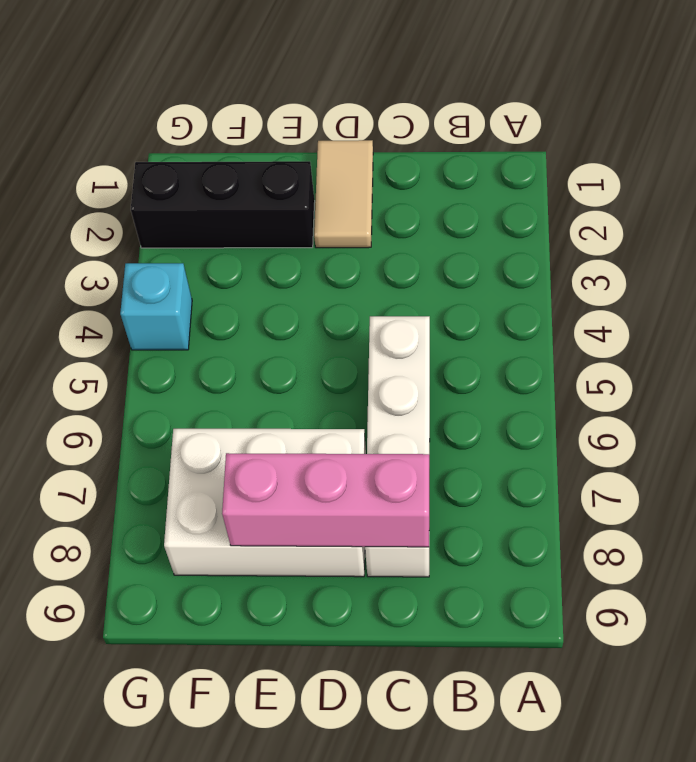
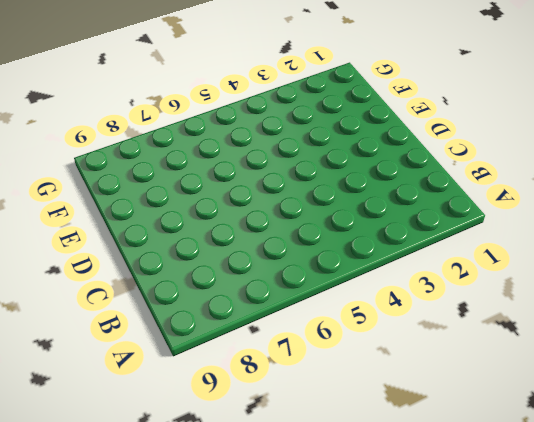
none -> white 1x4 brick [365,316,430,577]
none -> tan 1x2 tile [314,140,373,248]

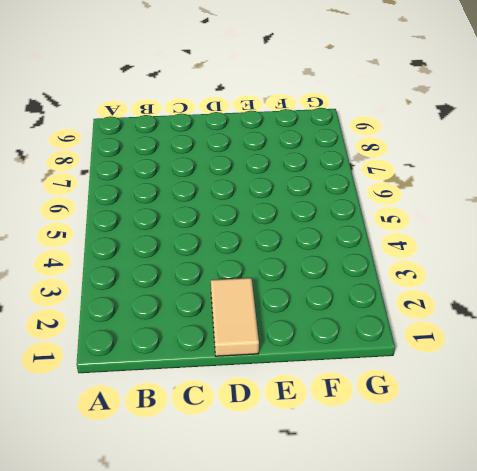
none -> white 1x4 brick [365,316,430,577]
none -> white 2x3 brick [164,429,366,577]

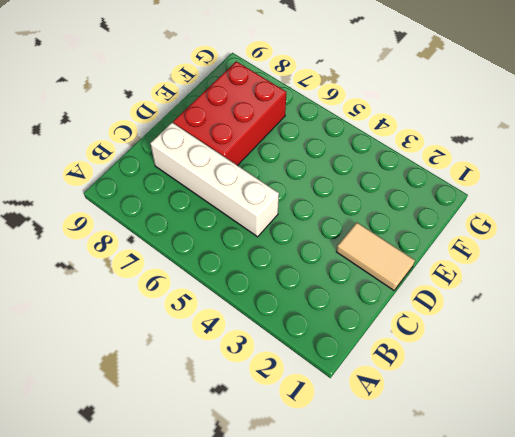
red 2x3 brick [173,61,286,166] -> white 2x3 brick [164,429,366,577]
none -> black 1x3 brick [131,161,315,248]
none -> cyan 1x1 brick [120,263,192,350]

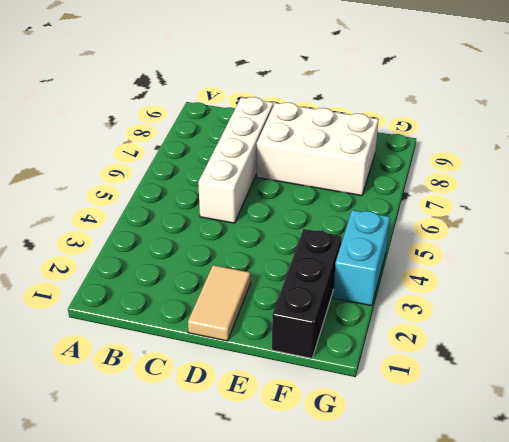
black 1x3 brick [272,229,342,358] -> black 1x3 brick turned to [131,161,315,248]
cyan 1x2 brick [333,210,390,306] -> cyan 1x1 brick [120,263,192,350]
none -> pink 1x3 brick [222,453,429,547]

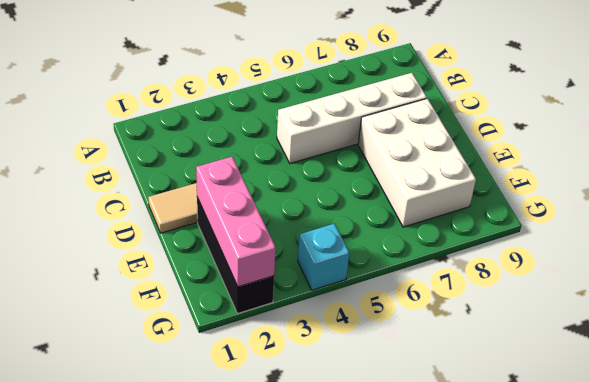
pink 1x3 brick [196,157,276,287] -> pink 1x3 brick moved to [222,453,429,547]

